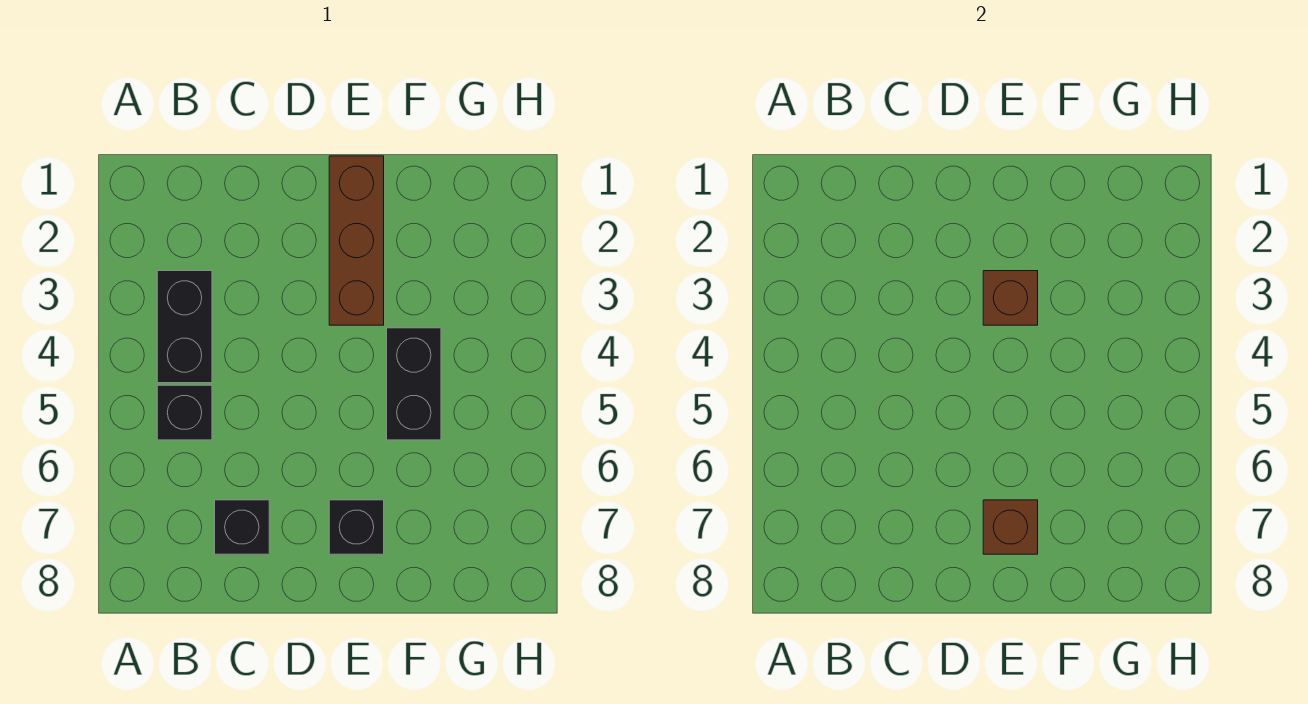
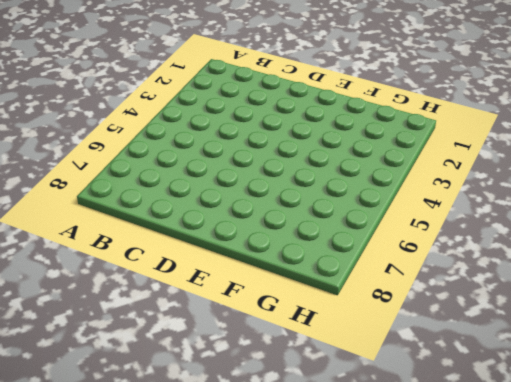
none -> black 1x2 brick [157,271,212,383]
none -> black 1x1 brick [157,385,212,440]

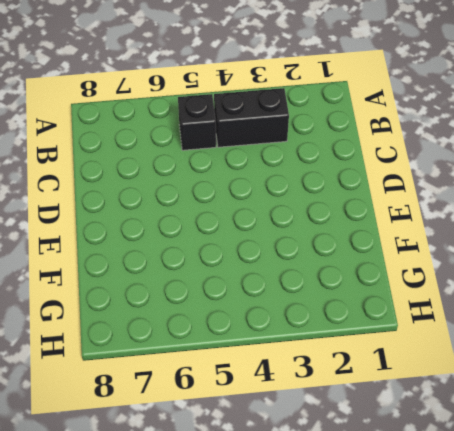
none -> black 1x1 brick [215,500,269,554]
none -> brown 1x3 brick [329,156,384,325]

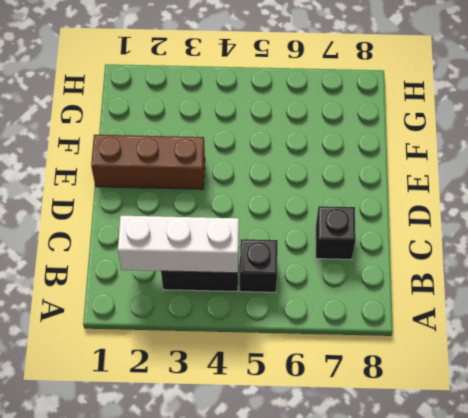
white 1x3 brick [118,216,239,273] -> none
none -> black 1x1 brick [329,500,384,554]
none -> black 1x2 brick [387,328,441,440]

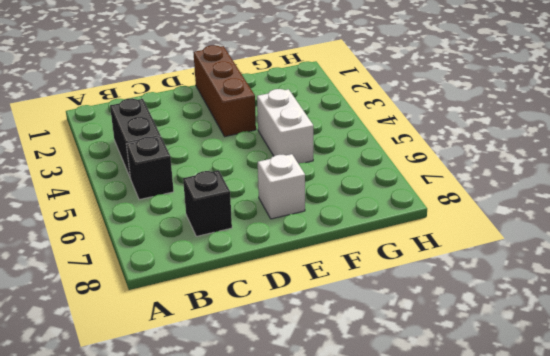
white 1x1 brick [258,154,305,219] -> black 1x1 brick [329,500,384,554]
white 1x2 brick [257,89,313,164] -> black 1x2 brick [387,328,441,440]
none -> brown 1x1 brick [983,271,1038,325]
none -> brown 1x1 brick [983,500,1038,554]

